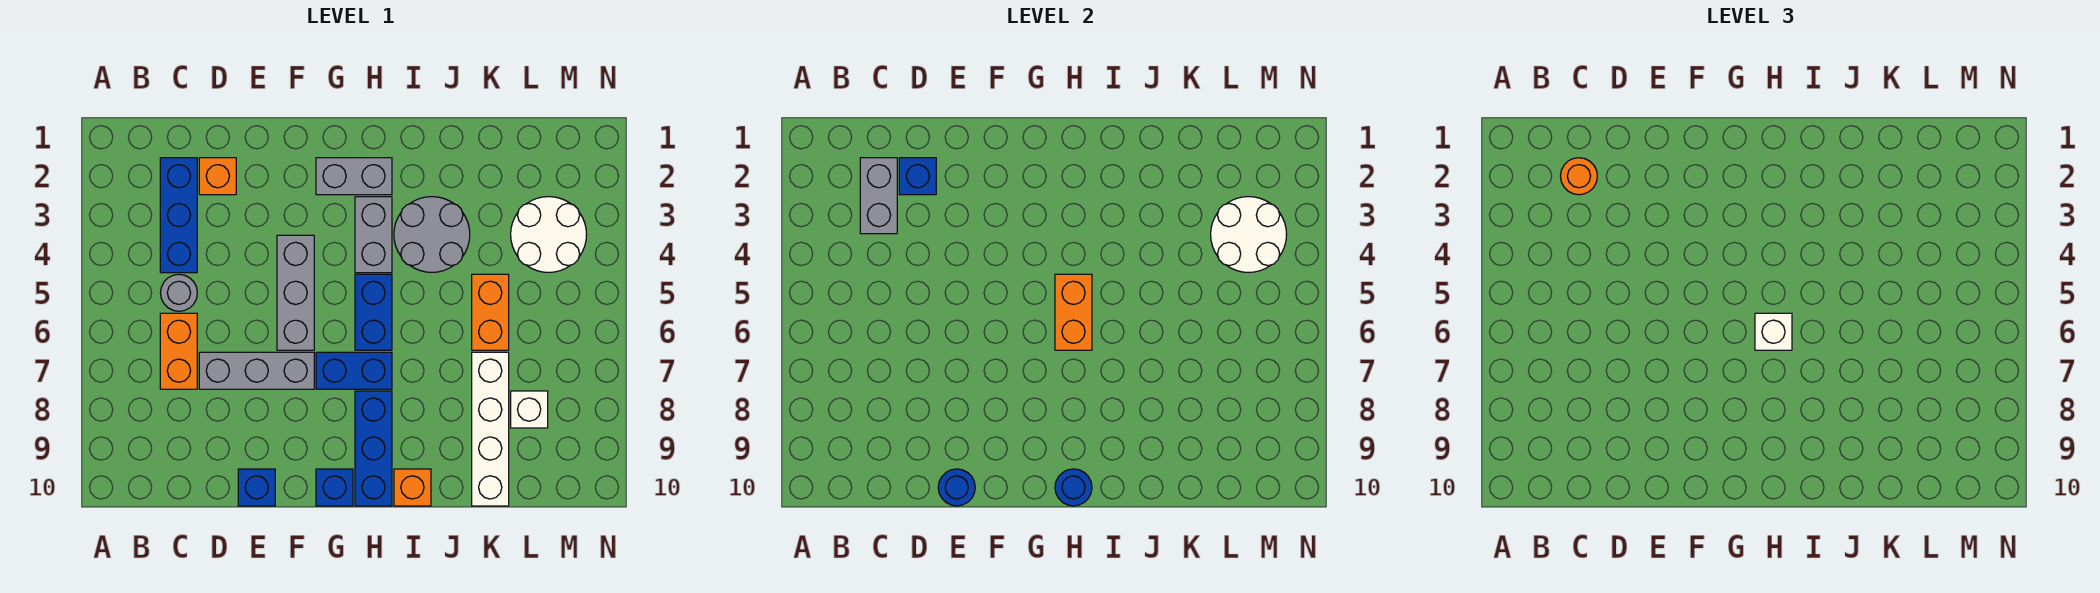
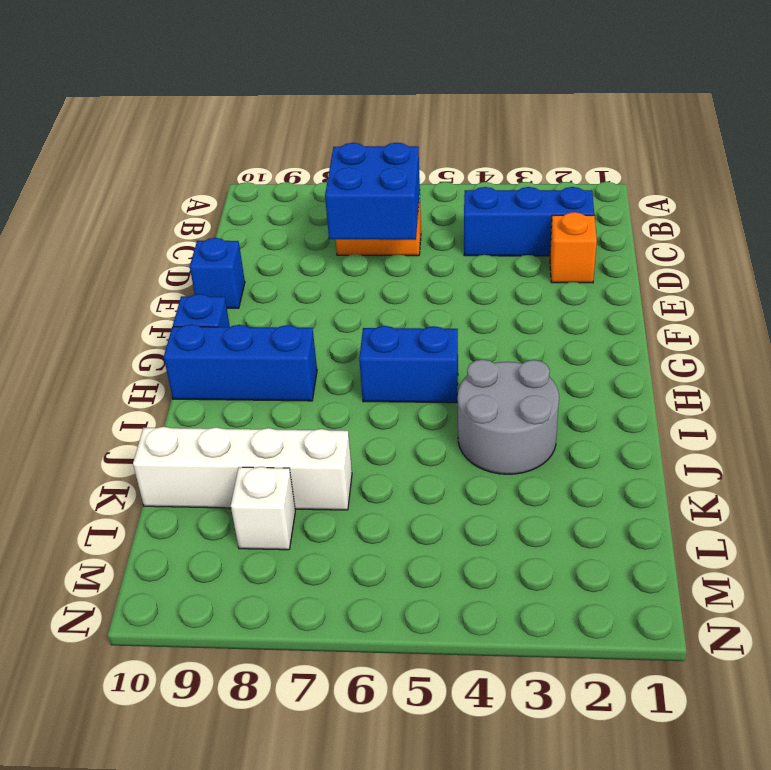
blue 2x2 brick [325,143,420,240] -> none
none -> grey 1x1 round brick [160,274,197,311]
none -> grey 1x3 brick [199,352,314,389]
none -> grey 1x3 brick [277,235,314,350]

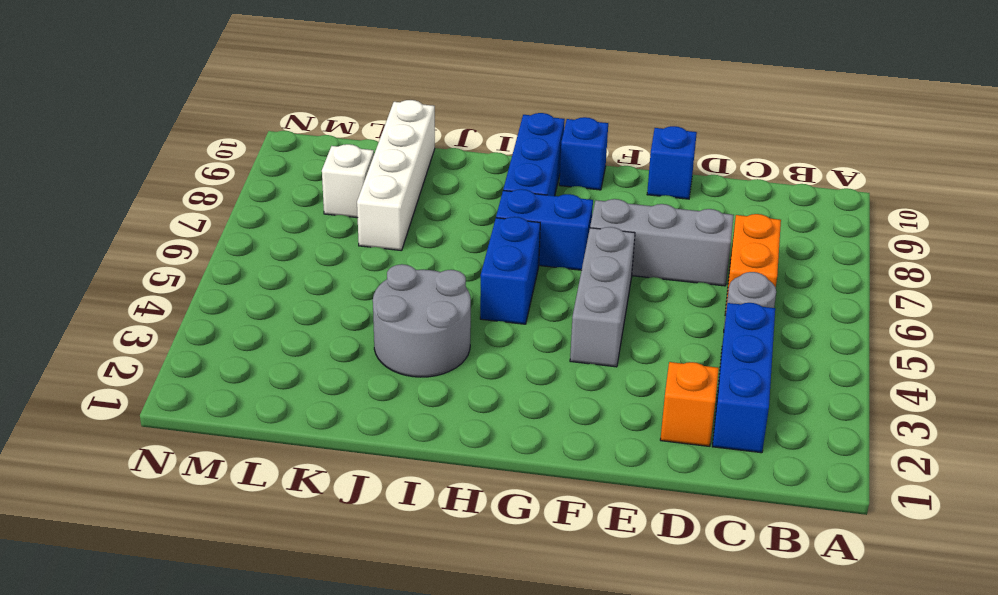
none -> grey 1x2 brick [316,158,392,195]
none -> grey 1x2 brick [355,197,392,273]
none -> orange 1x1 brick [394,469,431,506]

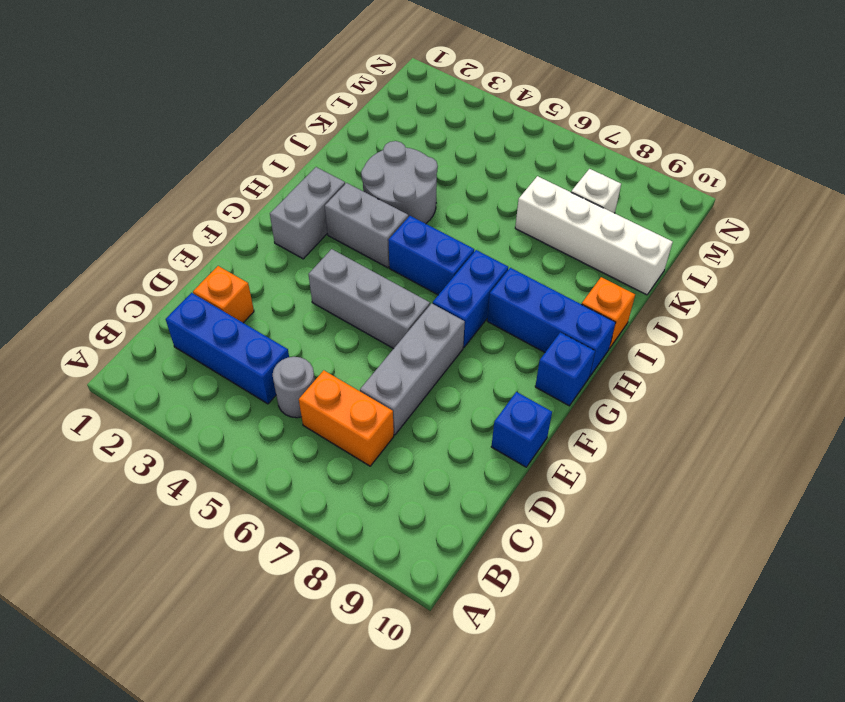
none -> orange 1x2 brick [472,274,509,350]
none -> white 2x2 round brick [511,197,587,272]
none -> grey 1x2 brick [860,158,897,234]

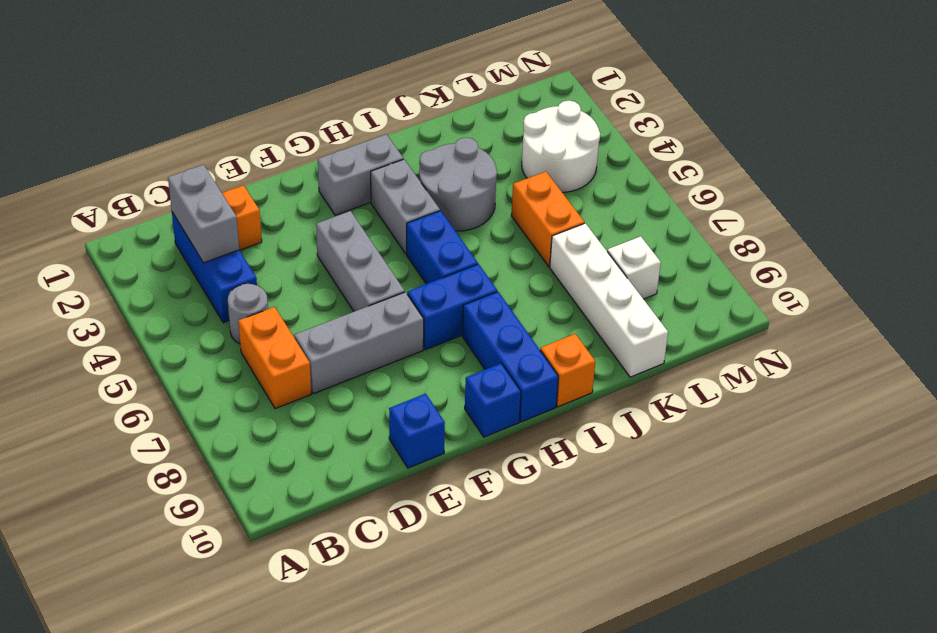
none -> blue 1x1 brick [899,158,936,195]
none -> blue 1x1 round brick [938,469,975,506]
none -> orange 1x2 brick [1055,274,1092,350]

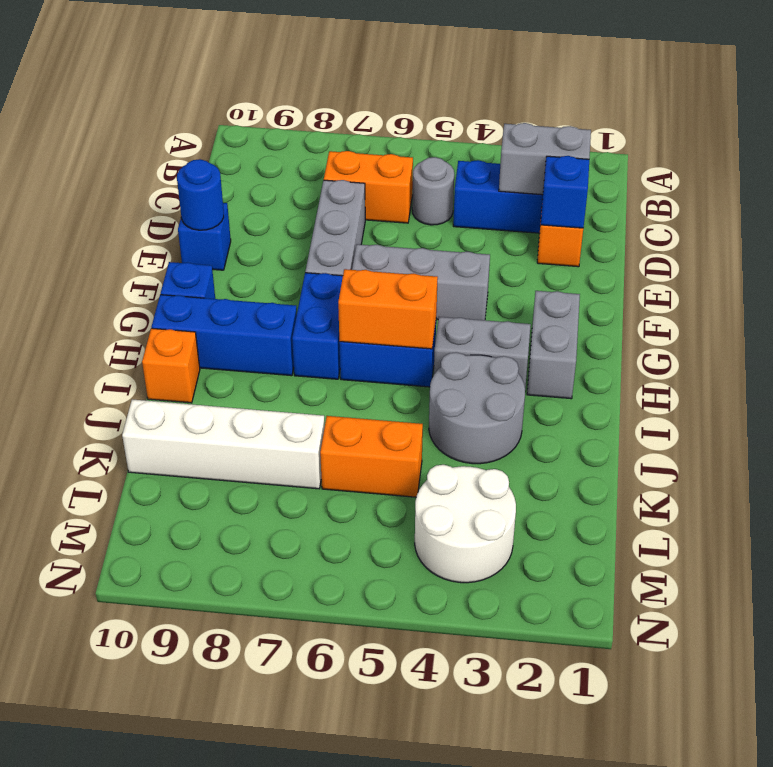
none -> white 1x1 brick [511,391,548,428]
none -> blue 1x1 round brick [1055,469,1092,506]
none -> white 2x2 round brick [1211,197,1287,272]

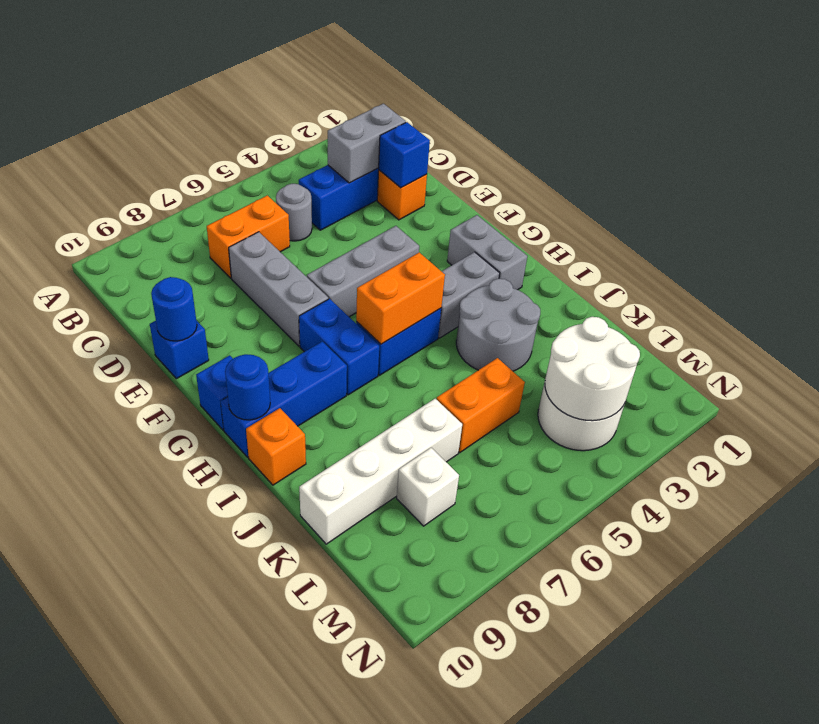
none -> orange 1x1 round brick [1560,158,1597,195]
none -> white 1x1 brick [1755,313,1792,350]

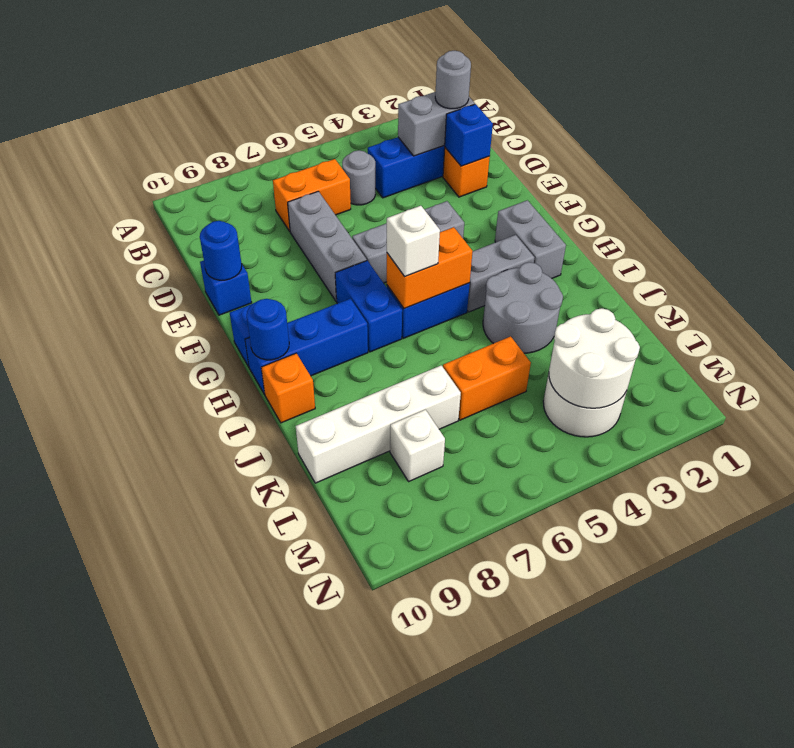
grey 1x1 round brick [435,51,471,109] -> orange 1x1 round brick [1560,158,1597,195]

